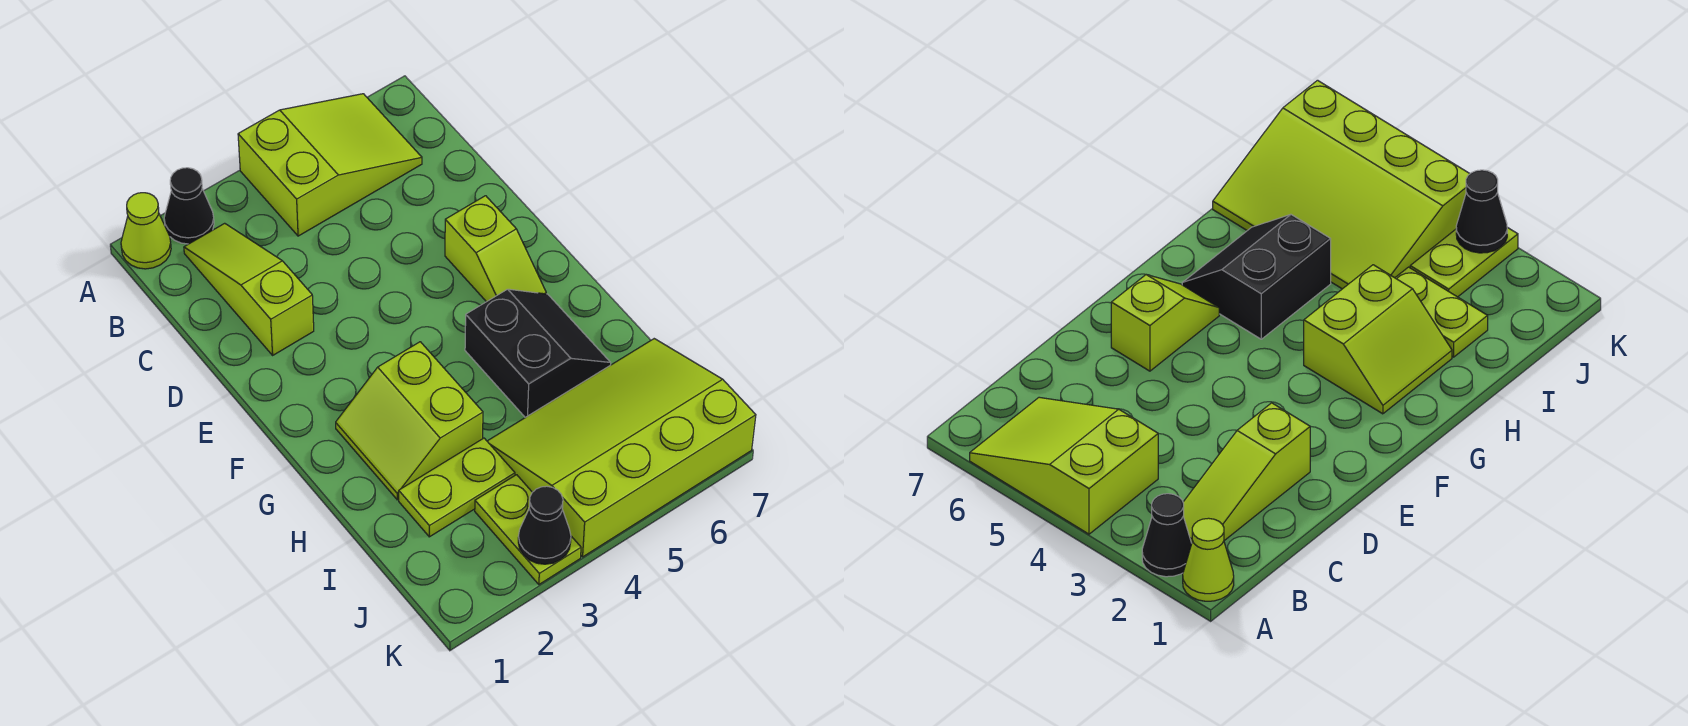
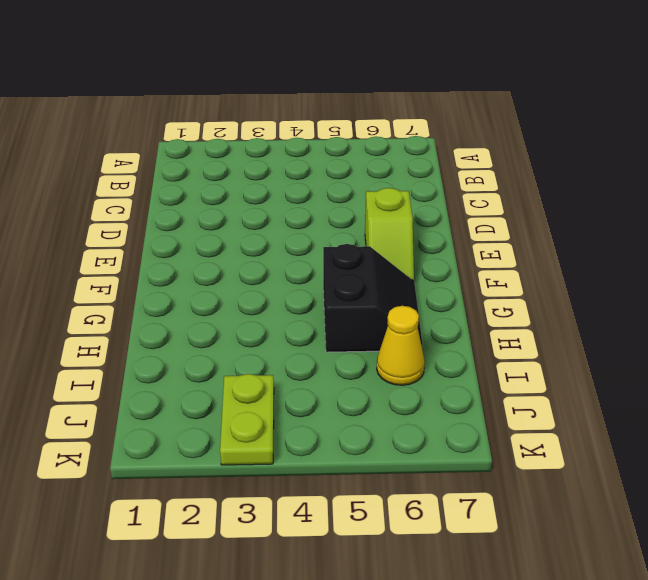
yellow 1x1 cone [377,306,425,385] -> lime 3x4 slope [487,339,756,557]
none -> lime 1x1 cone [121,193,171,269]
none -> black 1x1 cone [164,168,214,244]

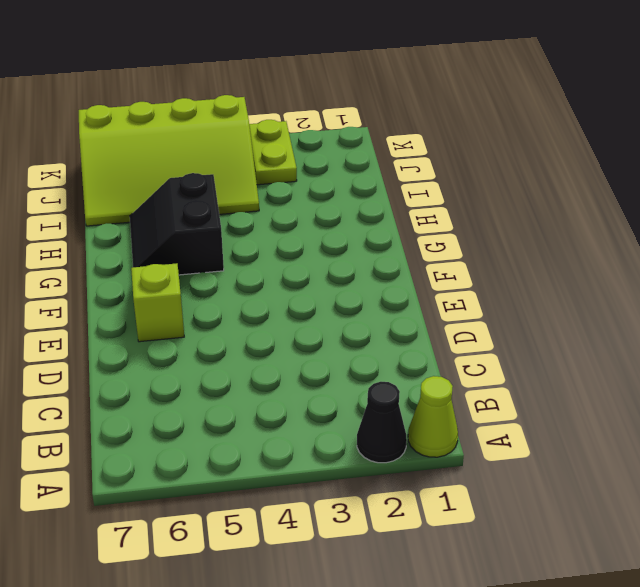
none -> lime 2x3 slope [238,94,422,236]
none -> lime 1x3 slope [184,223,314,355]

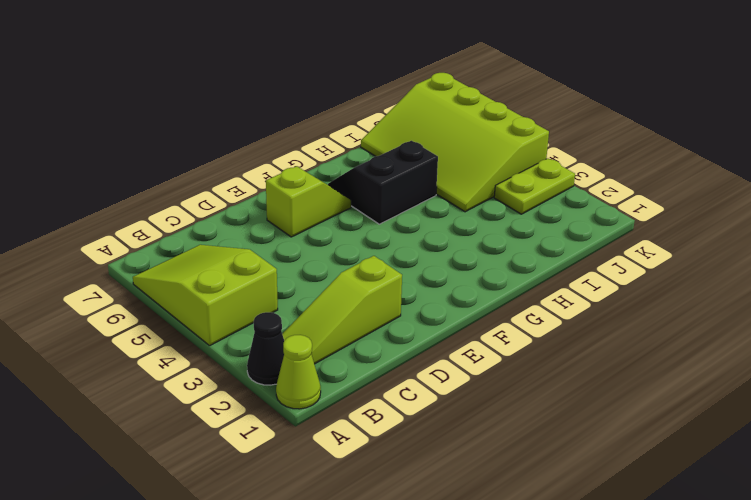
none -> lime 2x2 slope [336,342,483,500]
none -> lime 1x2 plate [399,438,515,537]

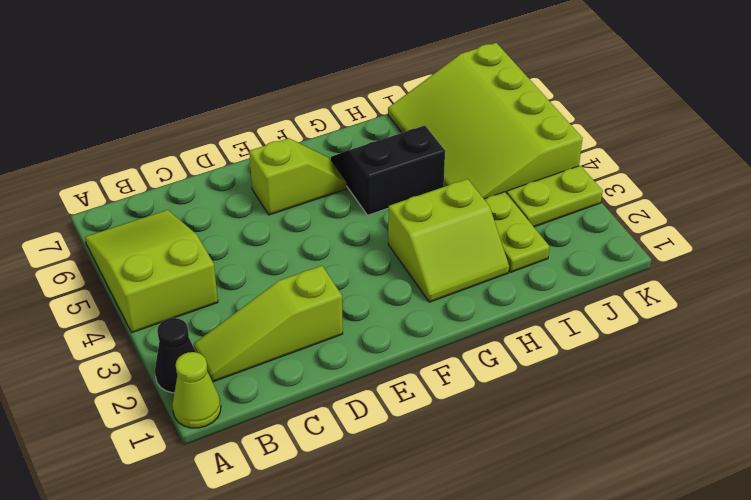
none -> black 1x1 cone [518,486,571,564]

